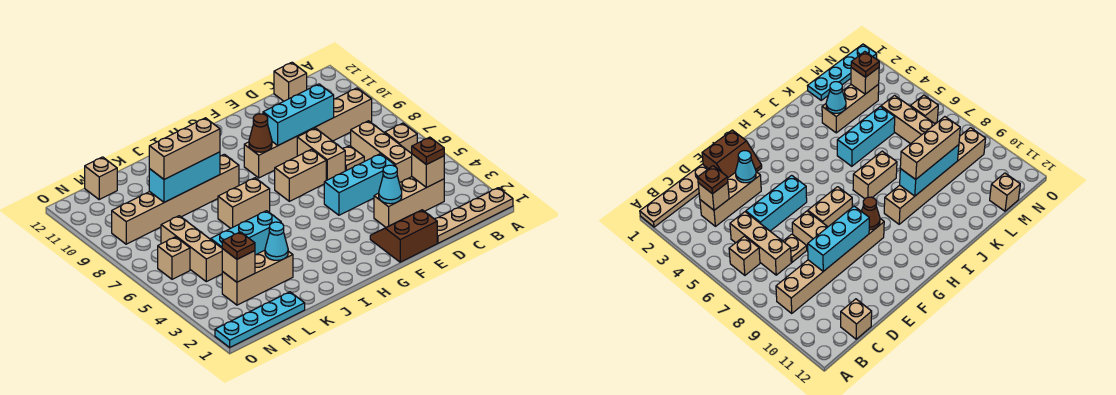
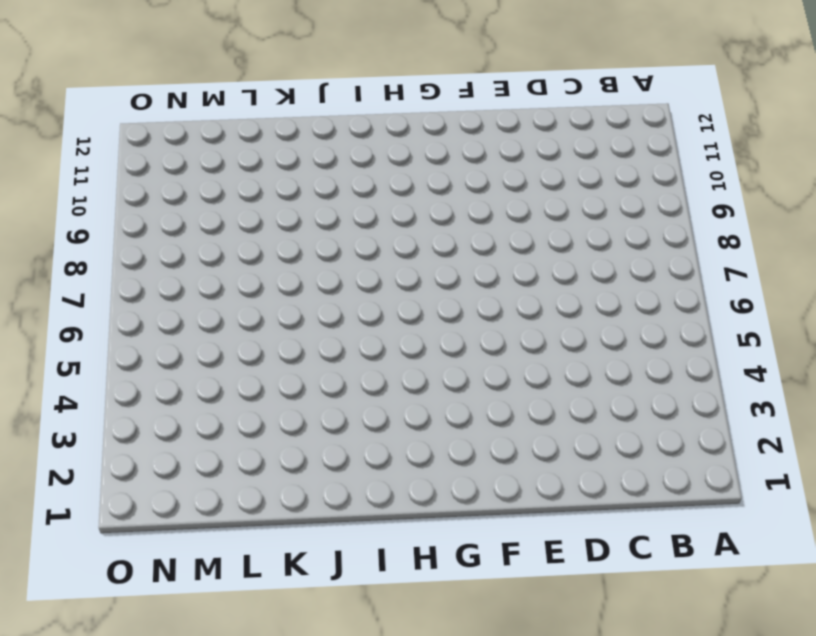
none -> tan 1x4 plate [435,188,513,243]
none -> tan 1x1 brick [385,123,417,154]
none -> tan 1x6 brick [244,88,372,178]

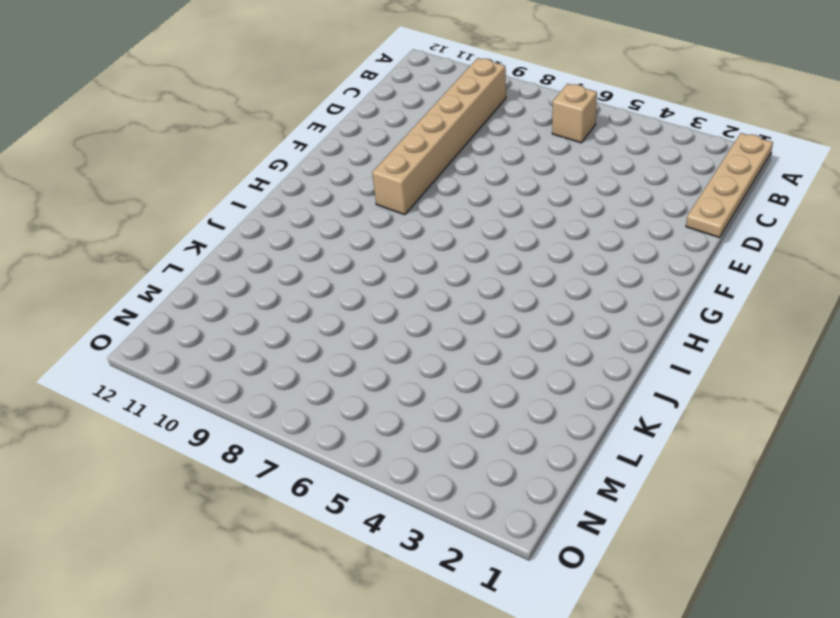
none -> tan 1x3 brick [374,177,444,227]
none -> tan 1x3 brick [351,121,412,183]
none -> tan 1x1 brick [274,62,307,101]

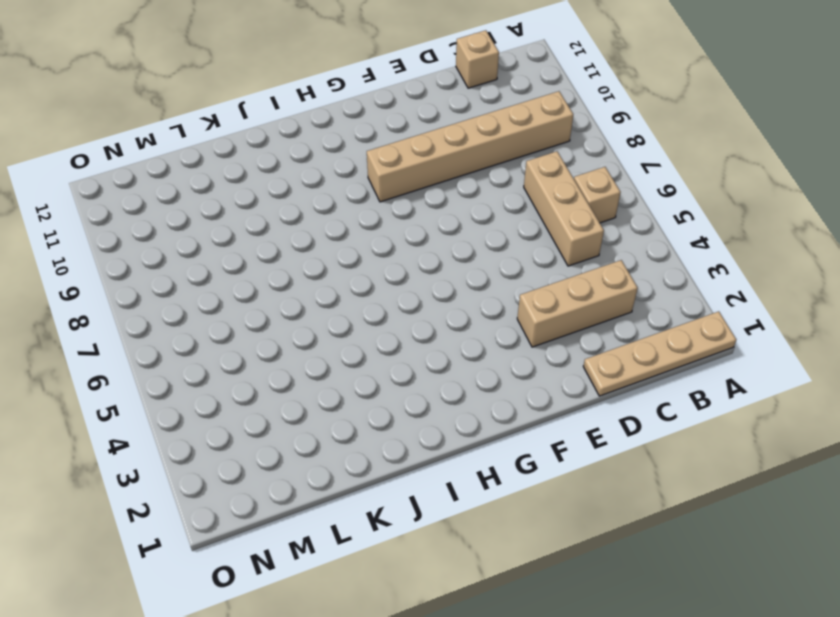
none -> cyan 1x3 brick [324,154,395,215]
none -> tan 1x1 plate [343,146,364,171]
none -> brown 2x2 slope [370,210,437,262]

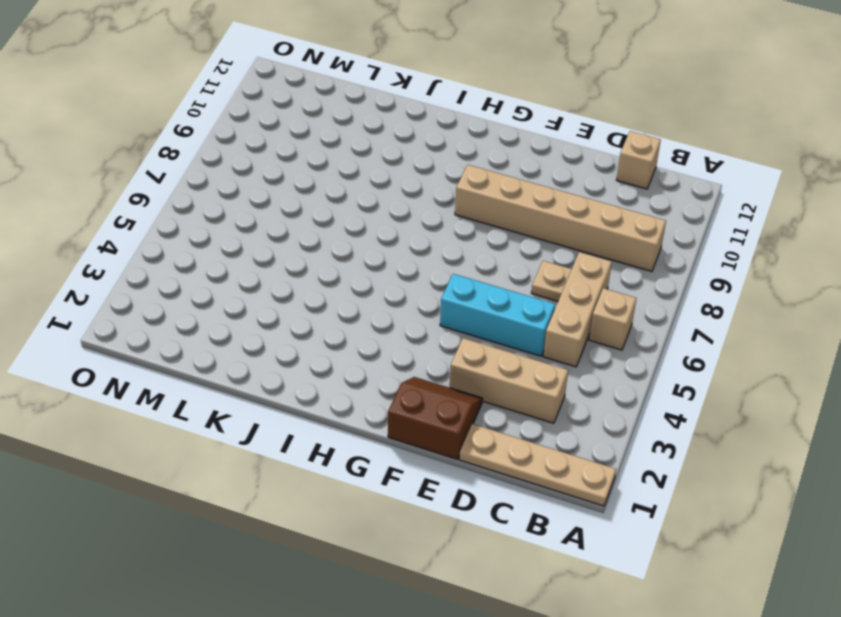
none -> tan 1x2 brick [297,128,345,180]
none -> tan 1x2 brick [275,149,326,201]
none -> tan 1x2 brick [218,178,270,228]

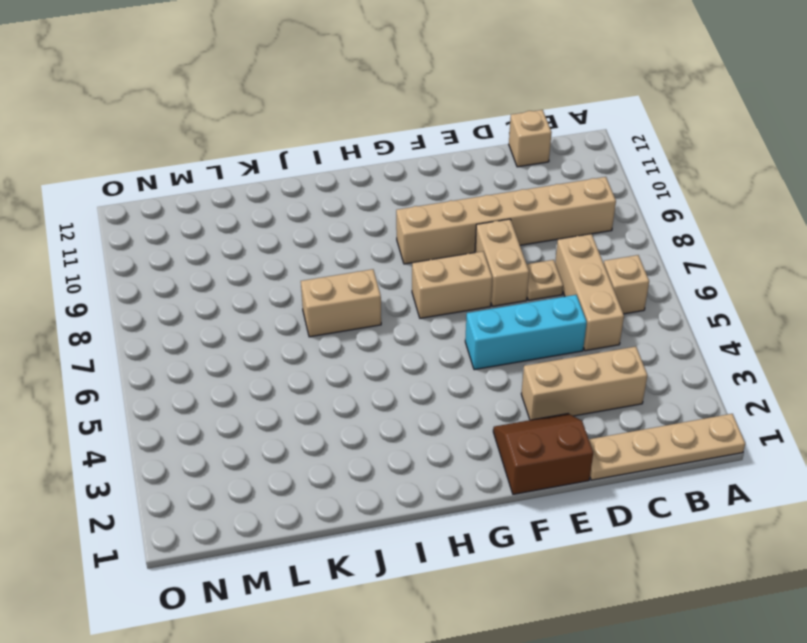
none -> tan 1x6 brick [112,154,239,244]
none -> cyan 1x3 brick [211,211,281,255]
none -> tan 1x3 brick [222,250,293,305]

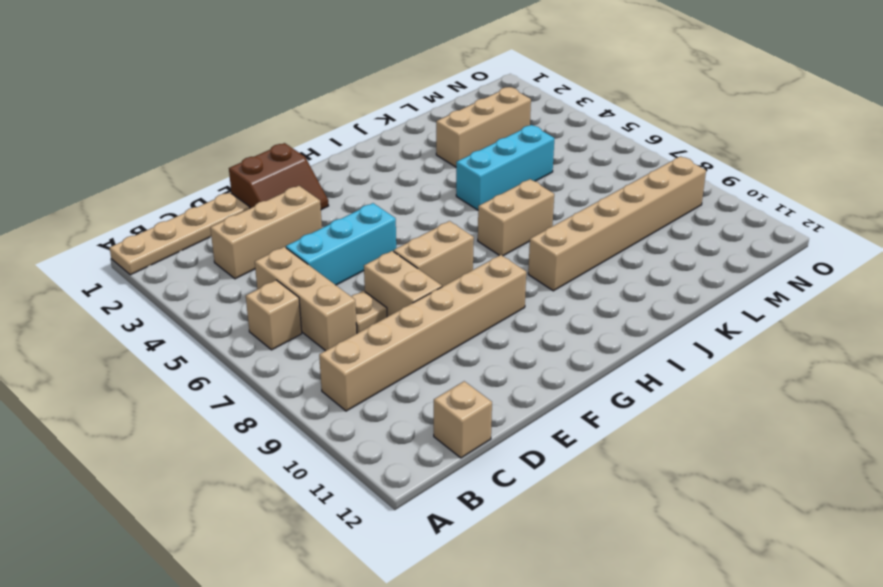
none -> cyan 1x4 plate [215,292,305,347]
none -> tan 1x3 brick [161,216,222,282]
none -> tan 1x1 brick [85,157,117,199]

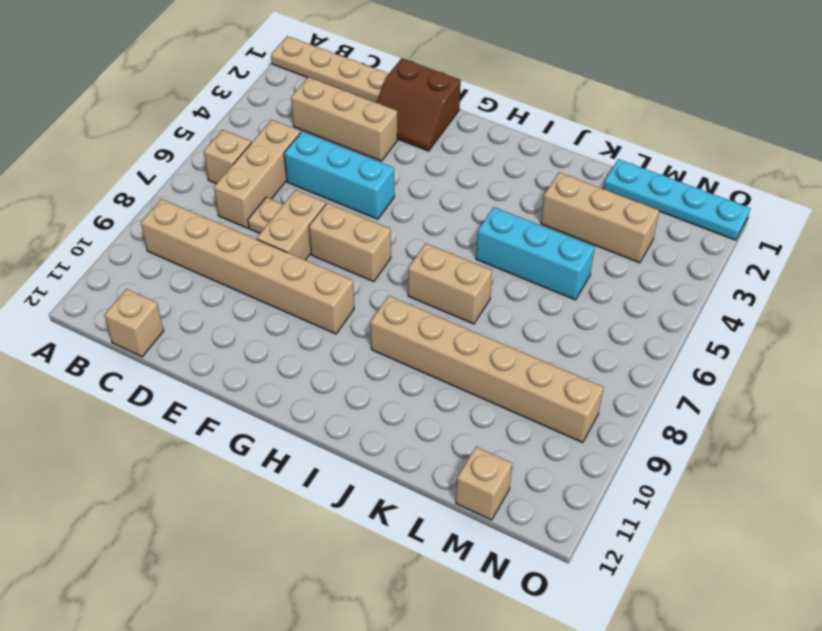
none -> tan 1x3 brick [161,216,222,282]
none -> tan 1x1 brick [158,237,190,279]
none -> tan 1x1 brick [412,154,444,188]

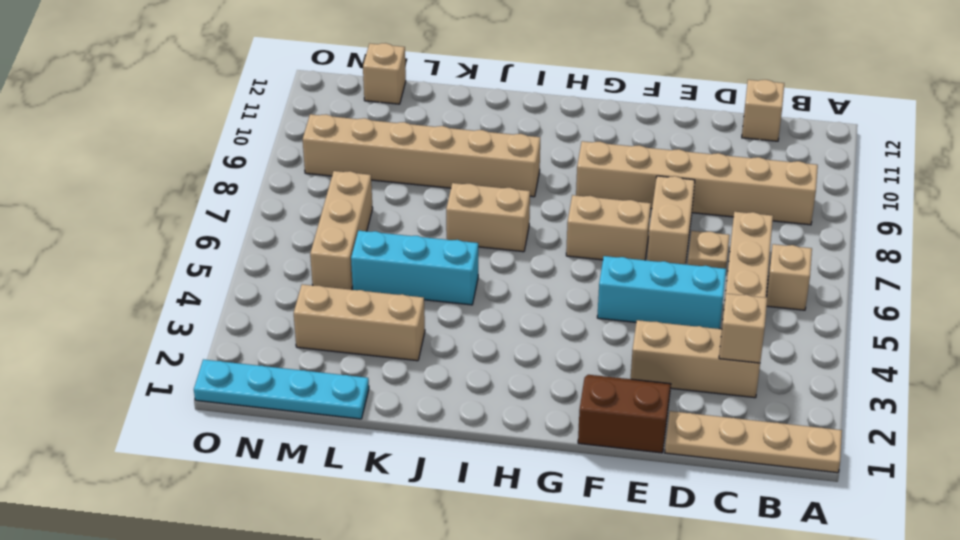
none -> tan 1x1 brick [158,237,190,279]
none -> cyan 1x3 brick [263,84,334,145]
none -> cyan 1x1 cone [379,165,402,204]

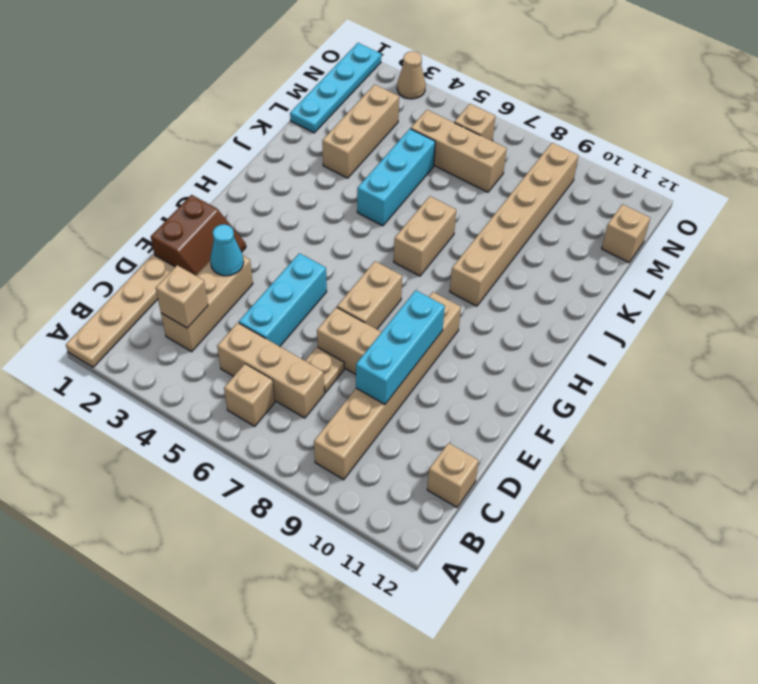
tan 1x1 cone [397,51,426,99] -> none
none -> brown 1x1 cone [249,114,272,152]
none -> cyan 1x3 brick [149,152,220,202]
none -> cyan 1x1 cone [265,222,288,260]

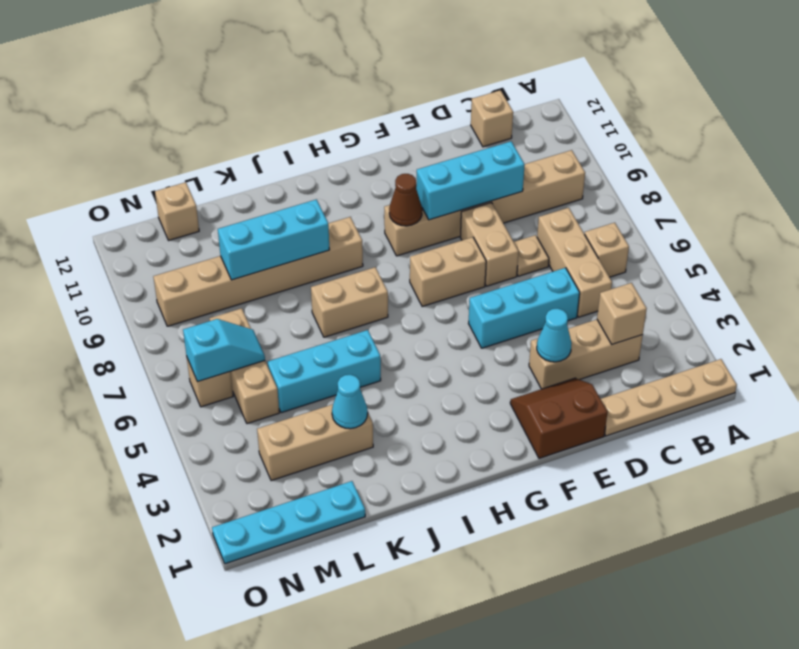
cyan 1x2 slope [183,319,265,382] -> none
none -> tan 1x1 brick [222,249,255,282]
none -> brown 1x1 plate [412,137,444,165]
none -> tan 1x3 brick [149,118,220,179]

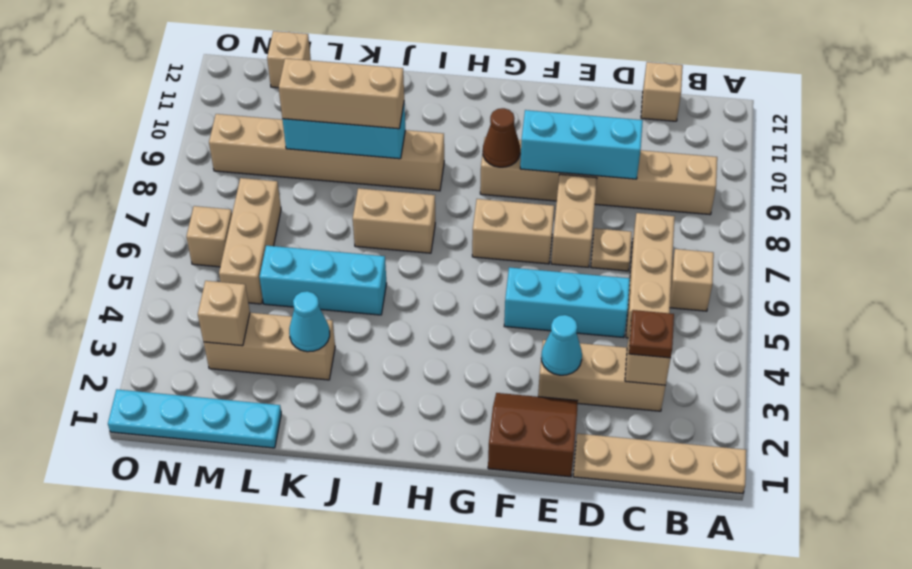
none -> brown 1x1 plate [222,232,255,259]

